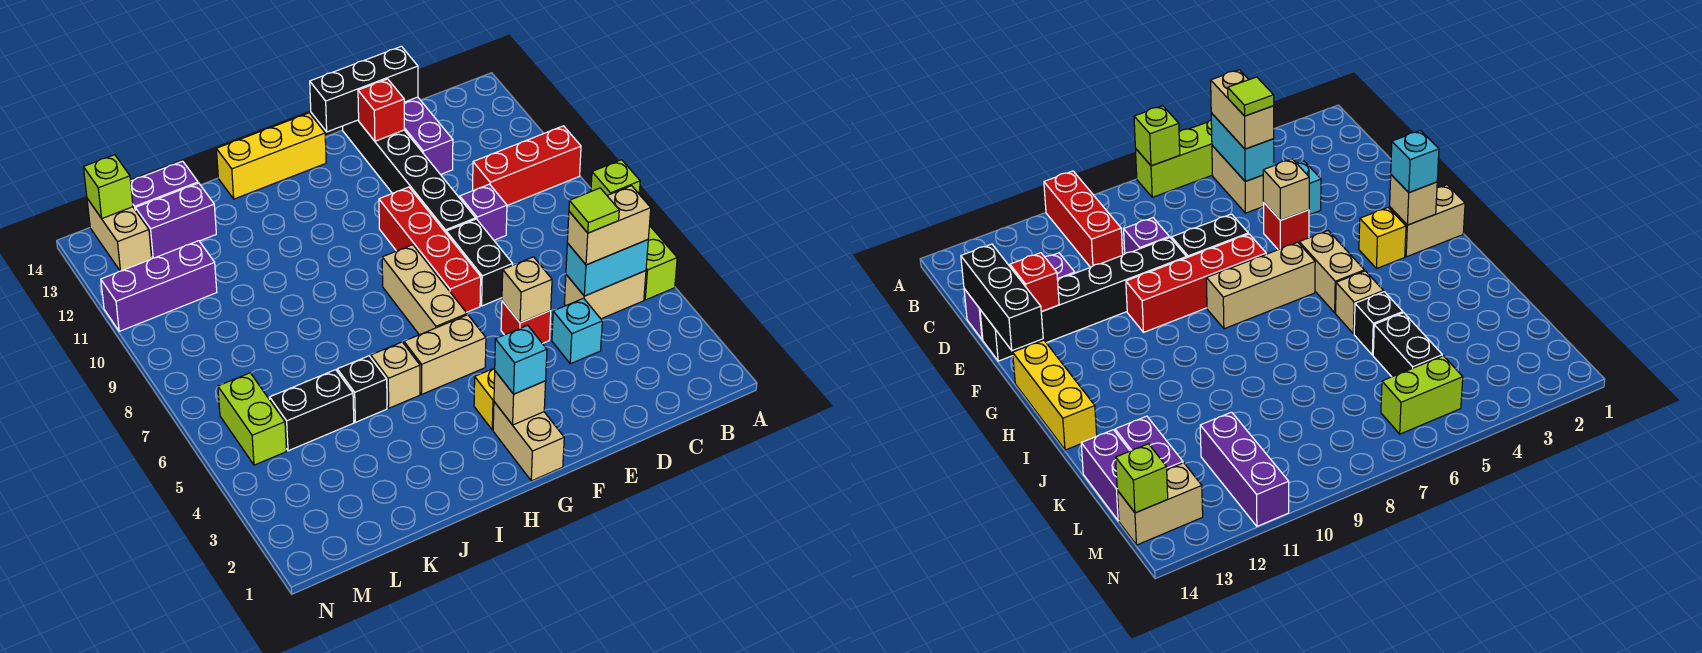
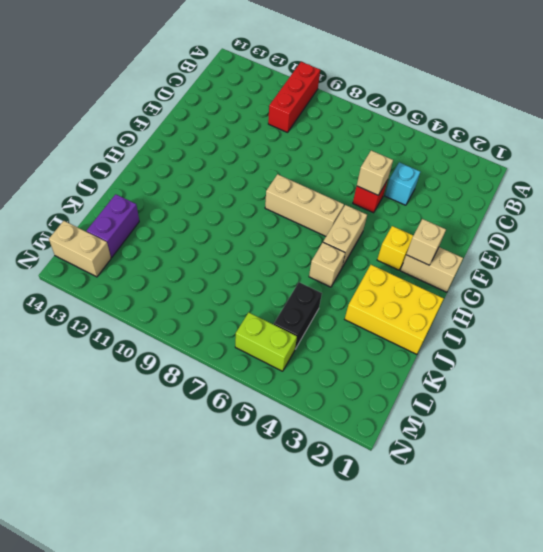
yellow 2x3 brick [345,265,444,354] -> none
none -> lime 1x3 brick [644,225,677,300]
none -> tan 1x2 brick [564,271,646,319]
none -> purple 1x1 brick [460,184,507,240]
none -> purple 1x3 brick [404,97,453,175]

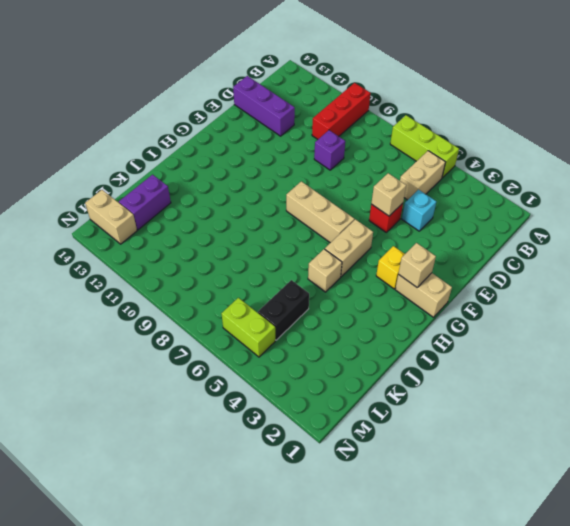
none -> black 1x2 brick [446,219,513,306]
none -> black 1x6 brick [343,120,476,233]
none -> red 1x4 brick [379,187,481,312]
none -> yellow 1x3 brick [216,113,326,199]

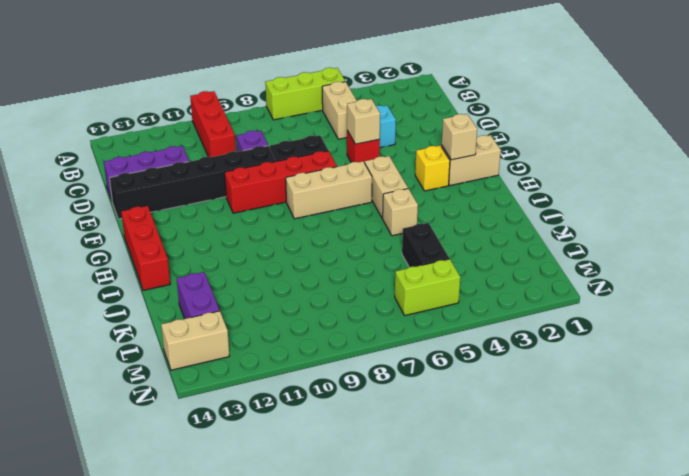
red 1x3 brick [121,206,170,290] -> yellow 1x3 brick [216,113,326,199]
none -> black 1x1 brick [337,356,387,422]
none -> purple 1x2 brick [131,161,198,210]
none -> purple 1x3 brick [101,241,217,331]
none -> lime 1x1 brick [591,160,640,195]

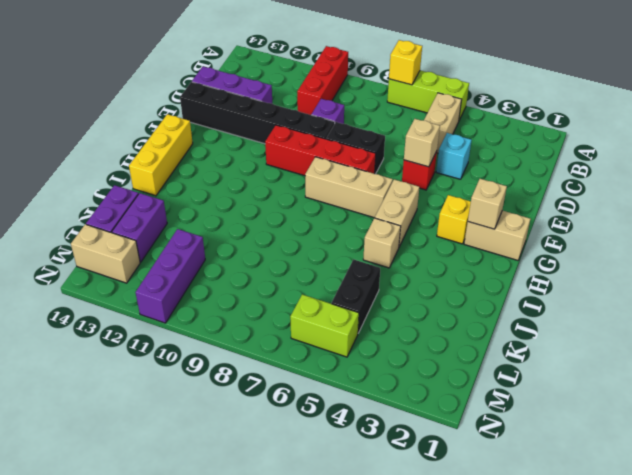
yellow 1x1 brick [389,40,422,85] -> lime 1x1 brick [591,160,640,195]
none -> black 1x1 brick [337,356,387,422]
none -> cyan 1x2 brick [566,240,648,296]
none -> black 1x3 brick [310,46,418,132]
none -> red 1x1 brick [358,79,404,141]

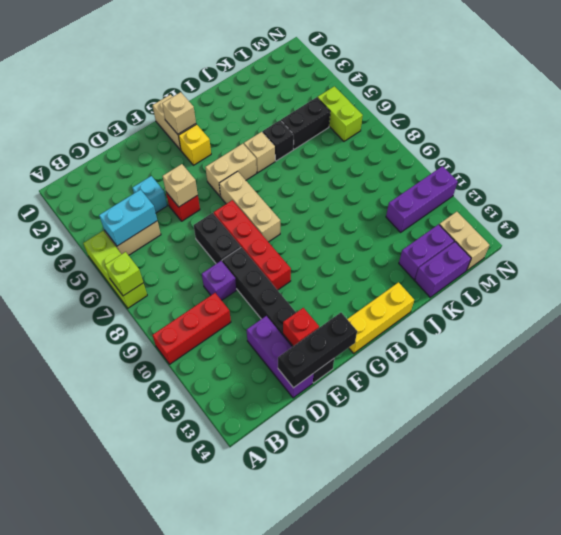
none -> lime 1x1 brick [83,155,133,218]
none -> tan 1x2 brick [567,186,651,265]
none -> cyan 1x1 brick [495,325,547,394]
none -> lime 1x1 tile [569,188,619,233]

